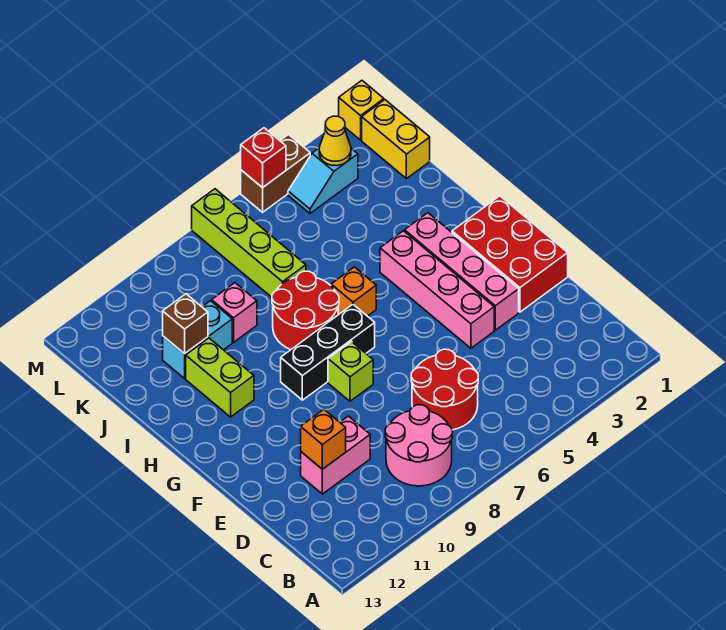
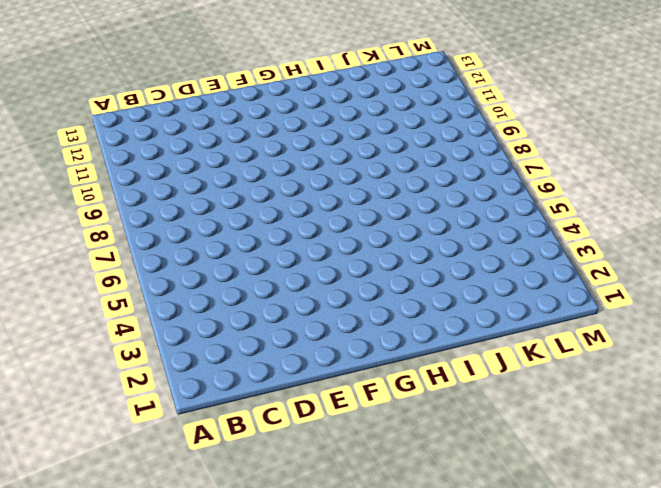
none -> pink 2x2 round brick [385,405,452,486]
none -> red 2x2 round brick [411,349,478,430]
none -> pink 1x2 brick [301,416,370,494]

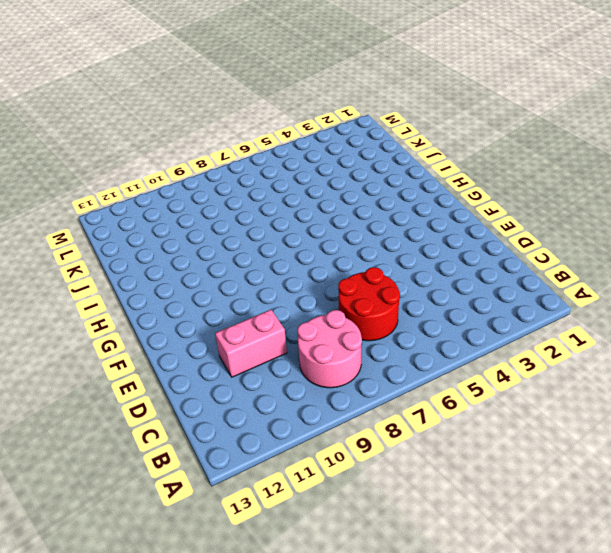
none -> red 2x3 brick [452,196,568,312]
none -> pink 1x4 brick [405,213,519,330]
none -> pink 1x4 brick [380,231,494,348]

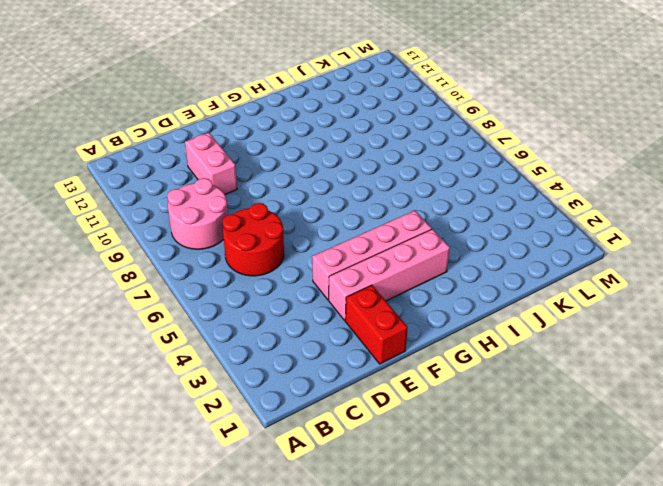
red 1x2 brick [345,285,408,364] -> red 2x3 brick [452,196,568,312]
none -> lime 1x1 brick [328,342,373,401]
none -> black 1x3 brick [281,304,375,400]
none -> orange 1x1 brick [331,267,376,316]

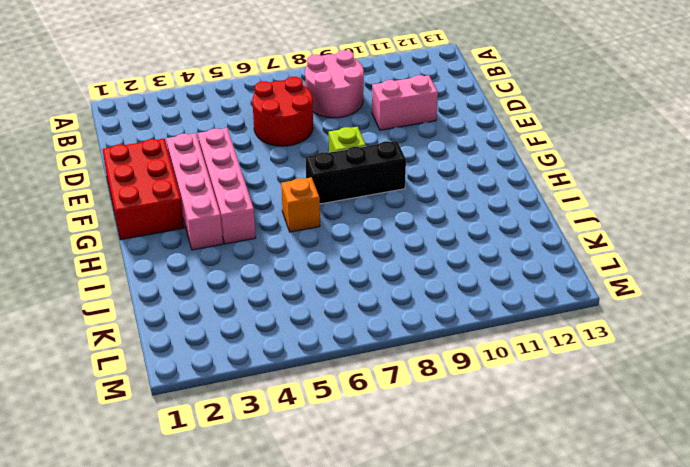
none -> red 2x2 round brick [272,271,339,350]
none -> lime 1x2 brick [186,338,254,417]
none -> lime 1x4 brick [192,189,306,297]

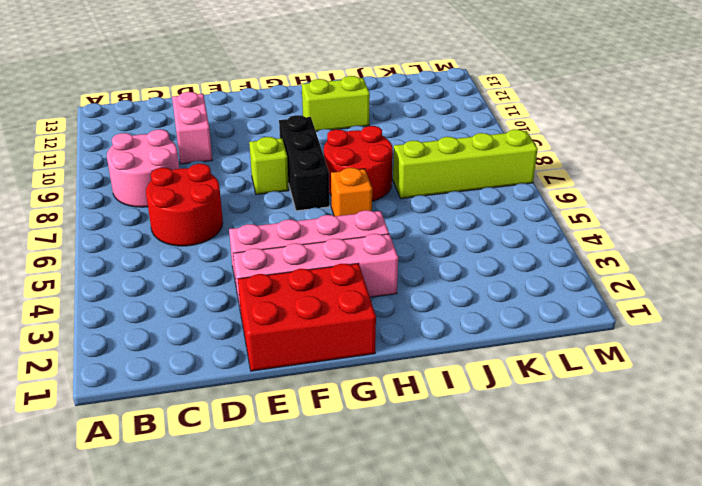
none -> pink 1x1 brick [212,283,257,342]
none -> cyan 1x2 brick [163,301,232,378]
none -> yellow 1x2 brick [362,100,430,179]

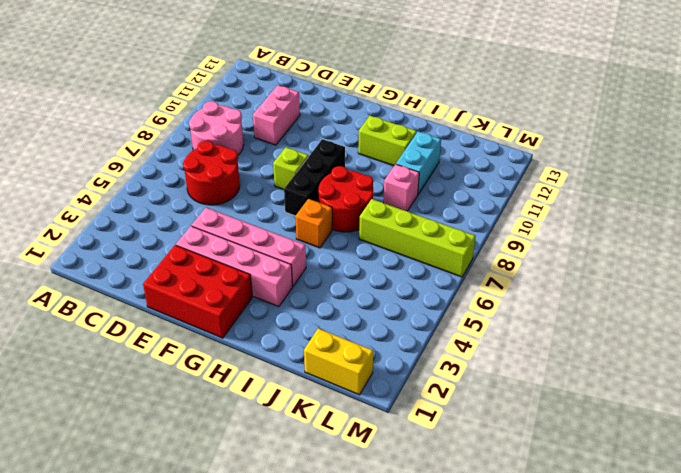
none -> cyan 1x2 slope [288,148,358,213]
none -> yellow 1x1 brick [339,81,384,140]
none -> brown 1x2 brick [241,135,310,212]

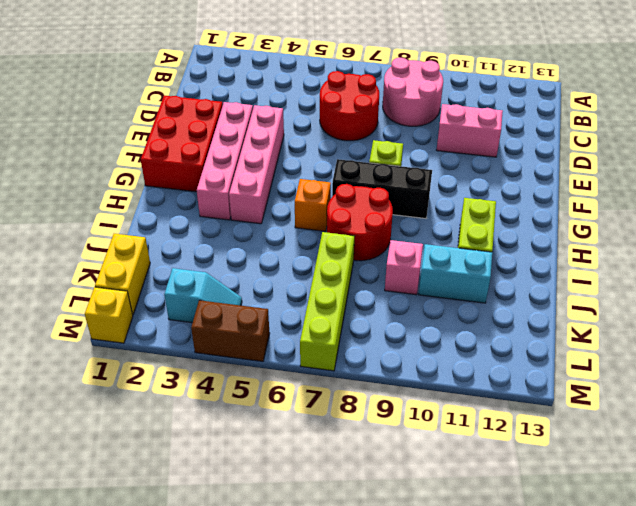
none -> orange 1x1 brick [301,409,346,469]
none -> brown 1x1 brick [163,294,208,354]
none -> yellow 1x1 cone [319,116,351,166]

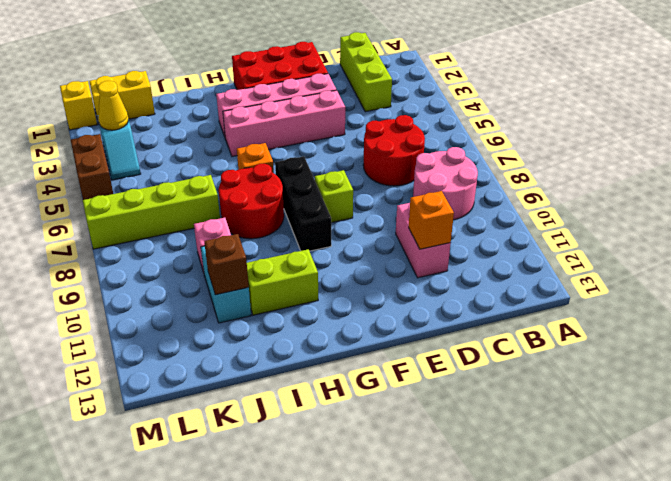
lime 1x3 brick [340,32,392,112] -> none
none -> red 1x1 brick [241,128,286,188]

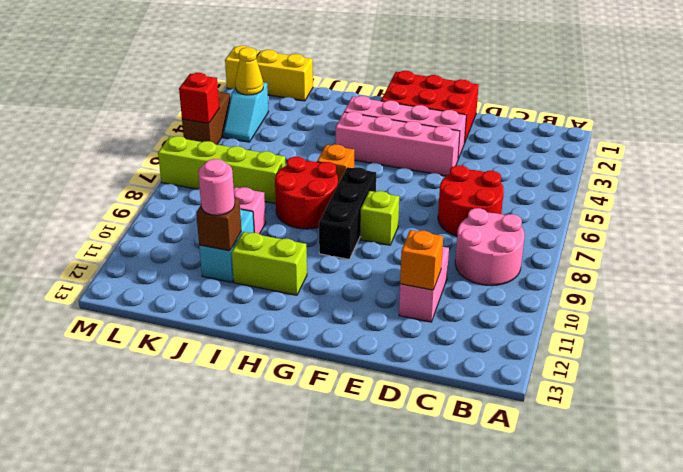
pink 1x1 round brick [198,159,235,215] -> none

